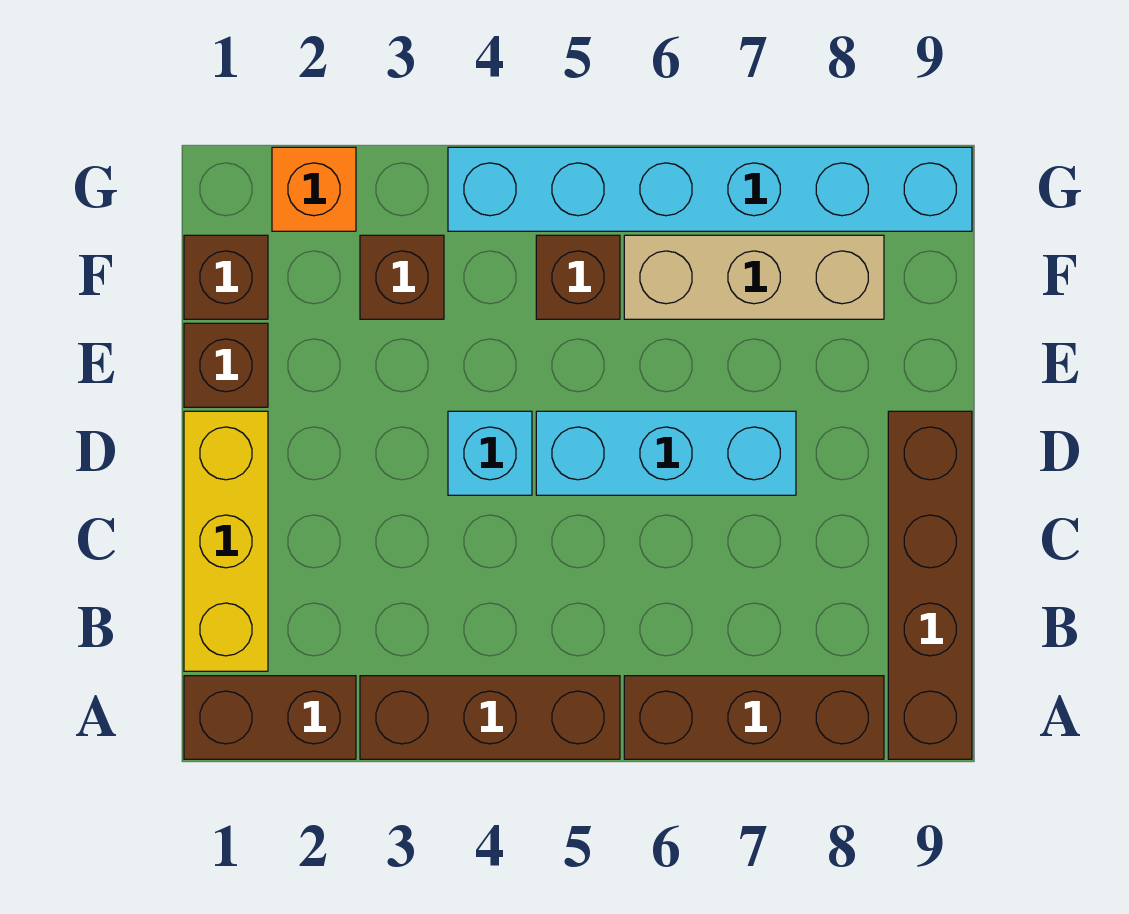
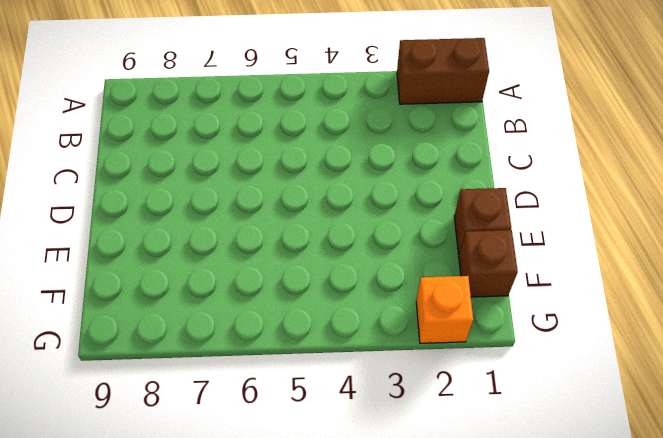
none -> brown 1x3 brick [360,676,620,759]
none -> brown 1x3 brick [624,676,884,759]
none -> brown 1x4 brick [888,411,972,759]

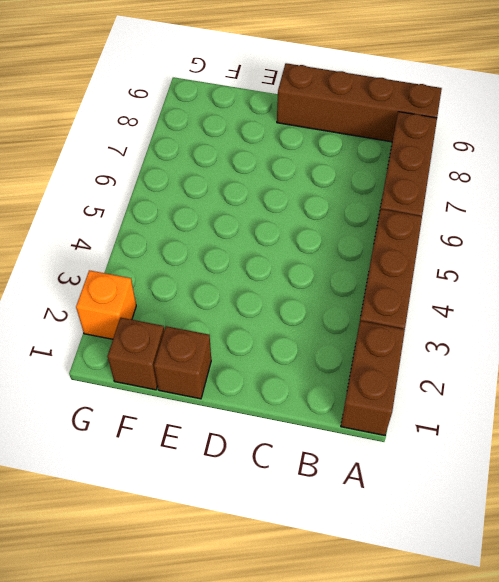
none -> yellow 1x3 brick [184,411,268,671]
none -> cyan 1x1 brick [448,411,532,495]
none -> cyan 1x3 brick [536,411,796,495]

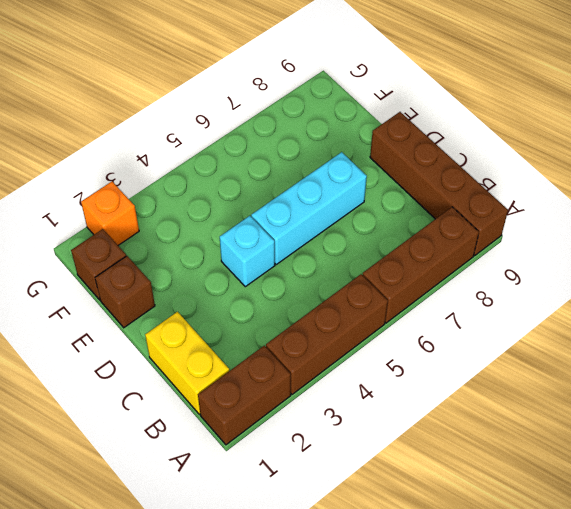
yellow 1x2 brick [145,312,229,414] -> yellow 1x3 brick [184,411,268,671]
none -> brown 1x1 brick [360,235,444,319]
none -> brown 1x1 brick [536,235,620,319]
none -> tan 1x3 brick [624,235,884,319]

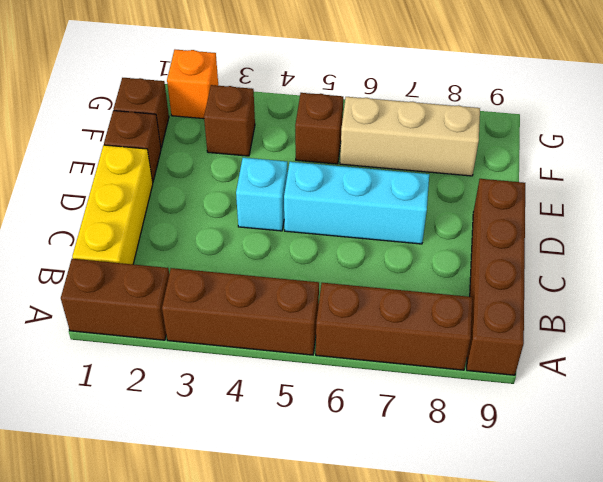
none -> cyan 1x6 brick [448,147,972,231]

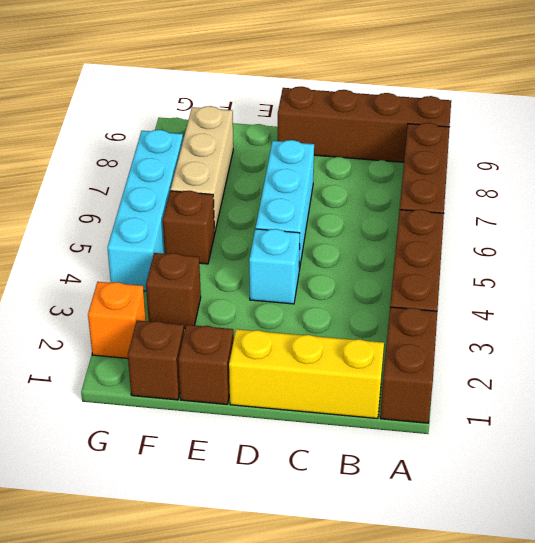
cyan 1x4 brick [107,130,183,291] -> cyan 1x6 brick [448,147,972,231]

